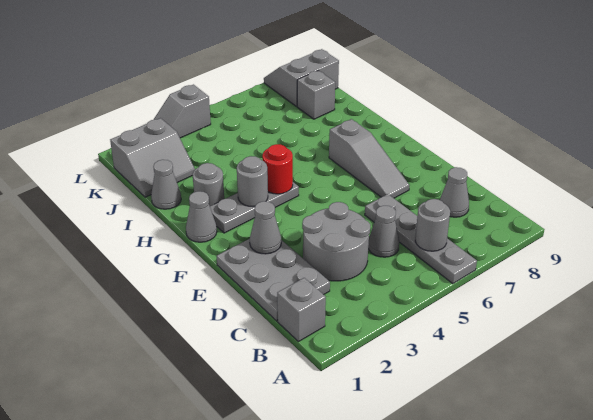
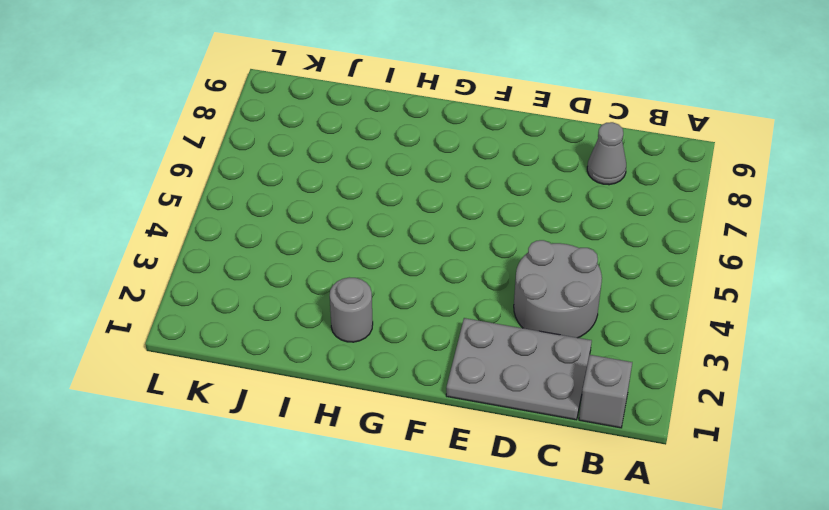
none -> grey 1x4 plate [365,194,477,284]
none -> grey 1x1 cone [368,206,399,257]
none -> grey 1x3 slope [329,119,410,198]

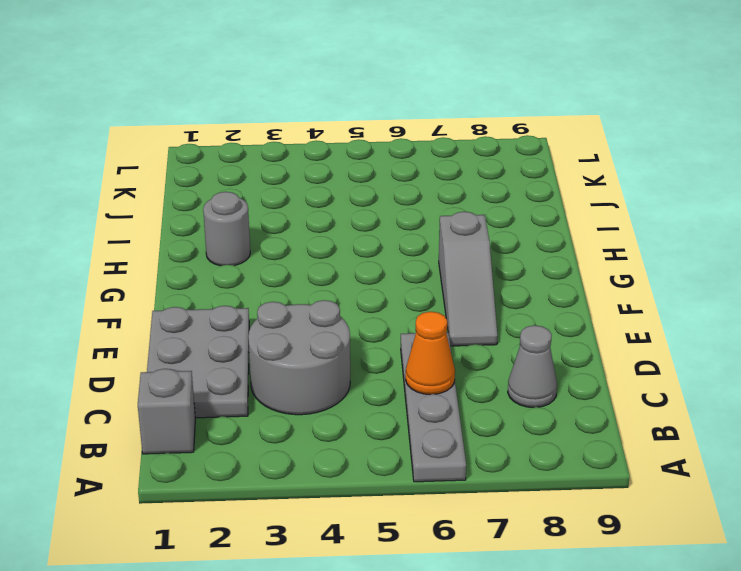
orange 1x1 cone [405,312,455,394] -> none
none -> grey 1x1 cone [368,206,399,257]
none -> grey 1x1 cone [186,191,217,242]
none -> grey 1x3 plate [210,182,299,233]

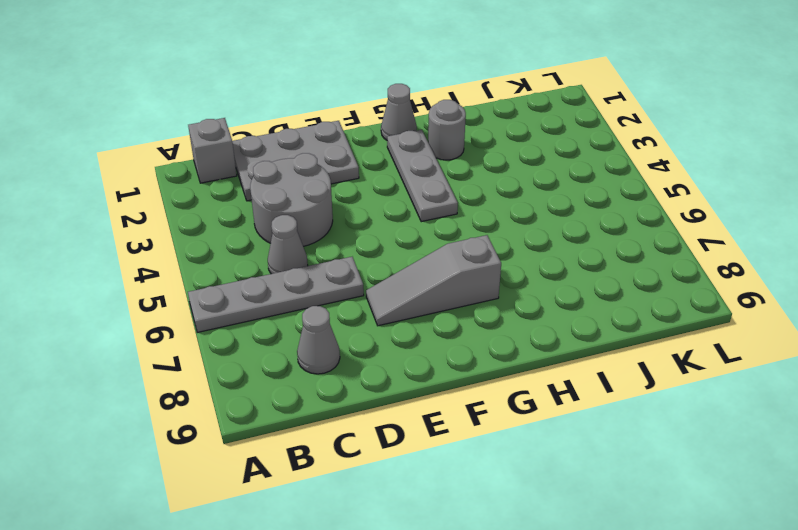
none -> grey 1x1 cone [151,160,181,209]
none -> grey 2x2 slope [110,118,195,197]
none -> grey 1x1 brick [297,71,335,119]

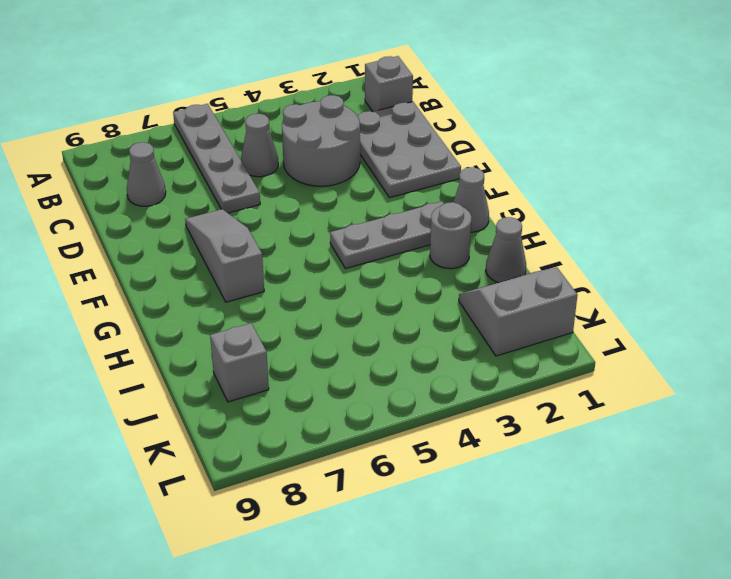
none -> grey 2x2 slope [264,49,339,107]
none -> grey 1x2 slope [154,85,211,138]
none -> grey 1x1 round brick [415,199,450,251]

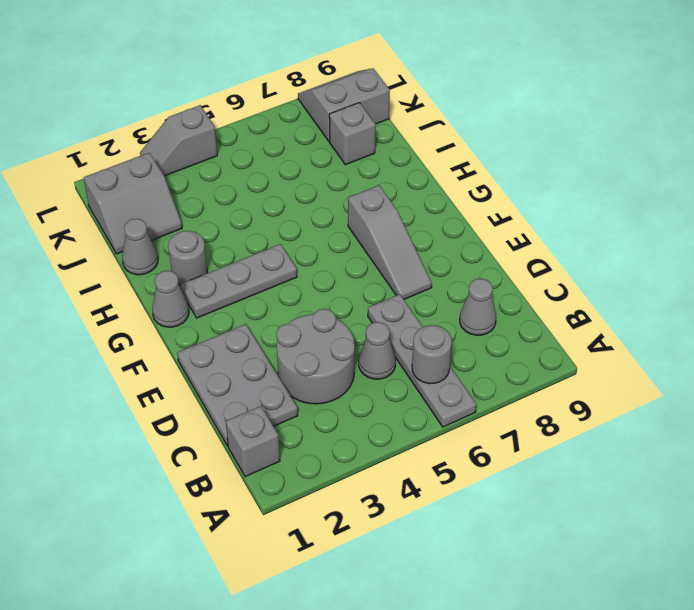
none -> grey 1x1 cone [250,201,281,254]
none -> grey 1x1 round brick [237,156,268,207]
none -> red 1x1 round brick [262,144,293,194]

